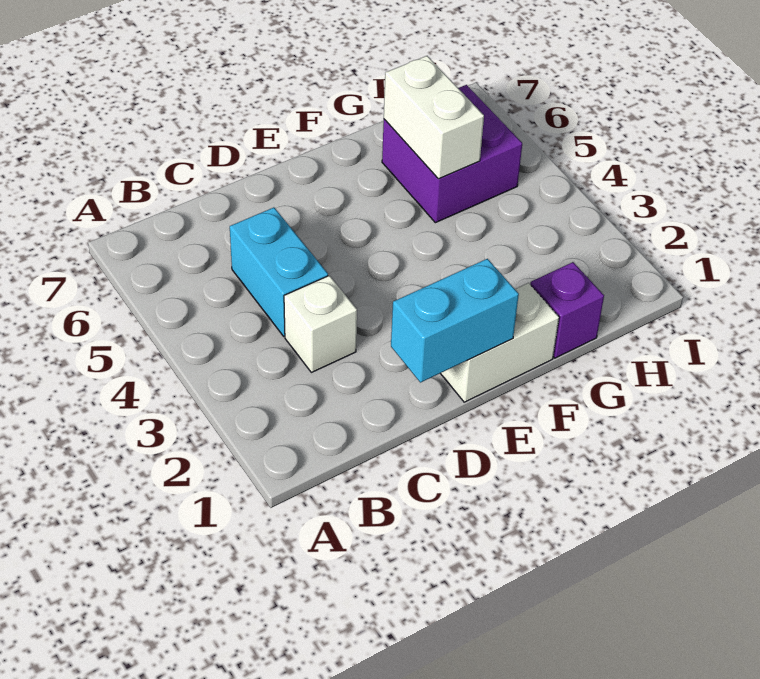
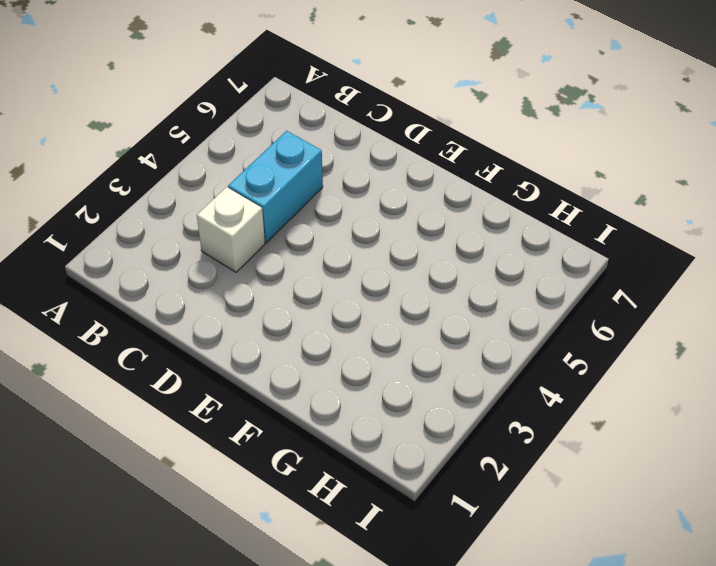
none -> white 1x2 brick [440,283,559,402]
none -> purple 1x1 brick [530,262,604,358]

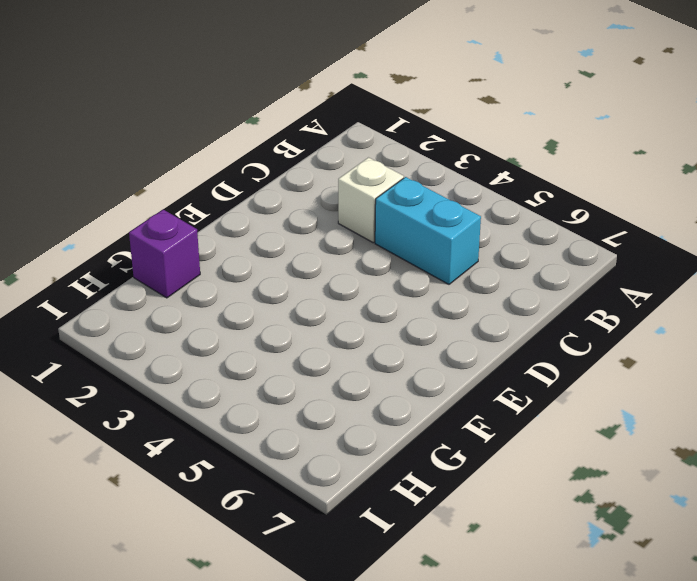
none -> white 1x2 brick [440,283,559,402]
none -> purple 2x2 brick [382,85,522,223]

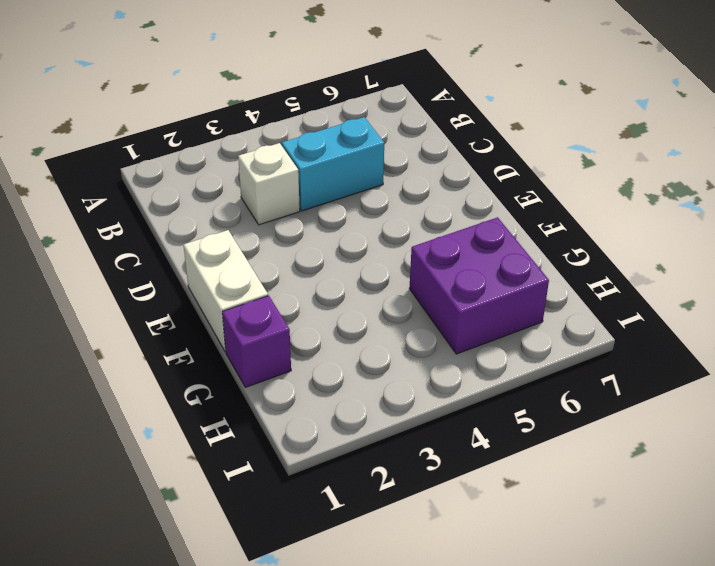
none -> cyan 1x2 brick [391,259,519,383]
none -> white 1x2 brick [384,56,484,179]

